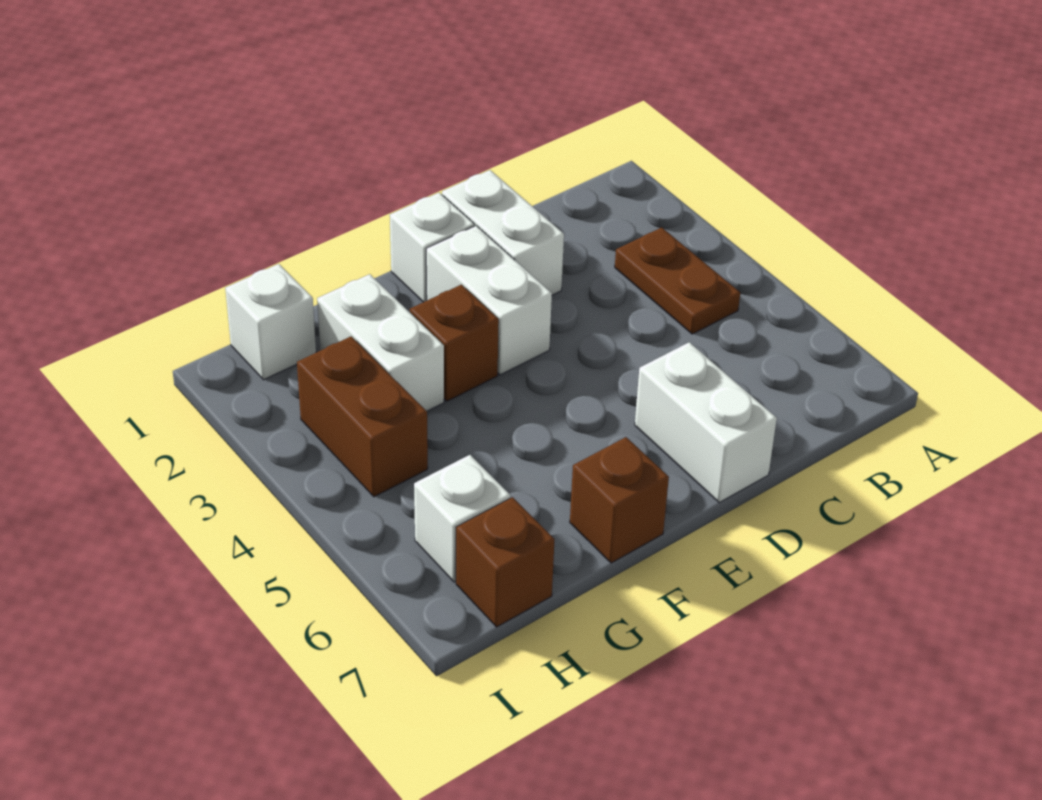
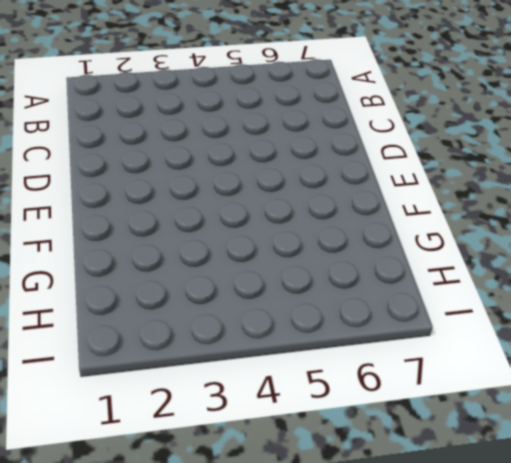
none -> brown 1x2 plate [615,227,740,334]
none -> white 1x2 brick [442,170,564,295]
none -> white 1x2 brick [635,342,777,502]

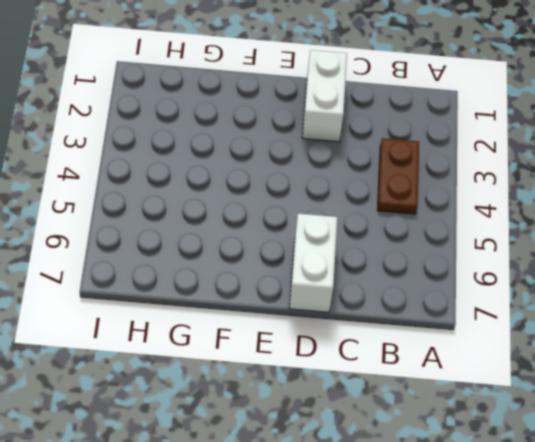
none -> white 1x1 brick [390,193,474,302]
none -> white 1x2 brick [426,226,552,375]
none -> brown 1x1 brick [410,285,499,401]

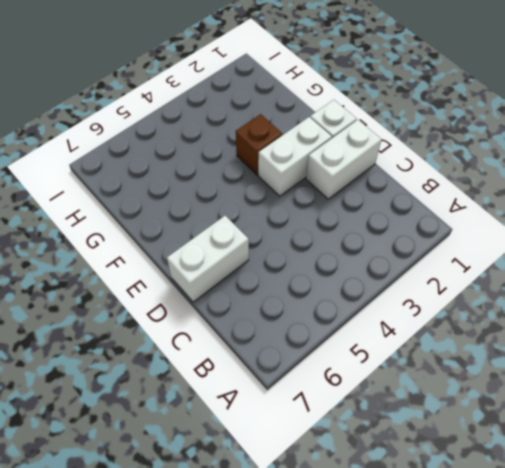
none -> brown 1x2 plate [615,227,740,334]
none -> brown 1x1 brick [570,437,669,563]
none -> white 1x2 brick [317,274,444,411]

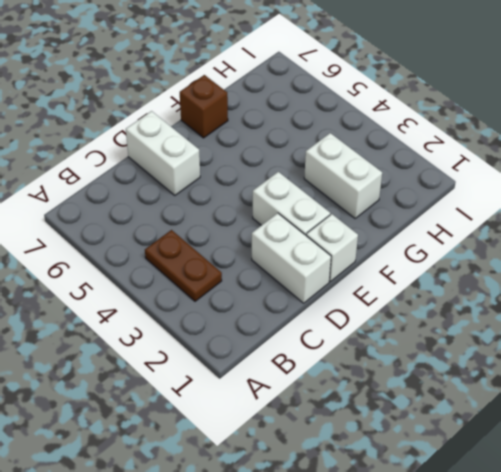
none -> brown 1x1 brick [410,285,499,401]
none -> white 1x1 brick [225,264,316,380]
none -> brown 1x2 brick [297,336,428,497]

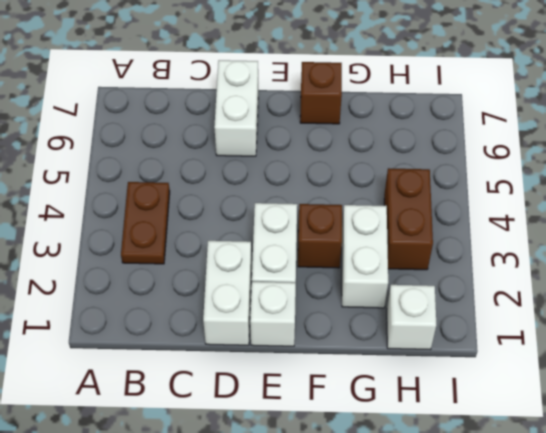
none -> white 1x1 brick [414,455,510,582]
none -> brown 1x1 brick [456,497,555,627]

